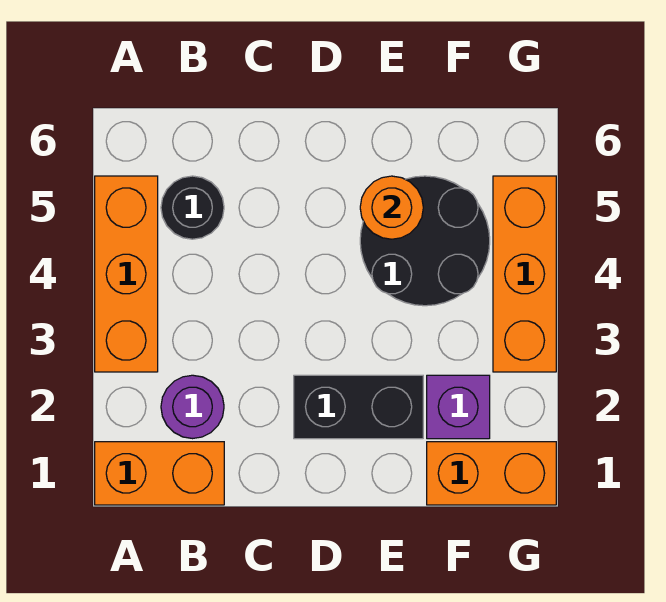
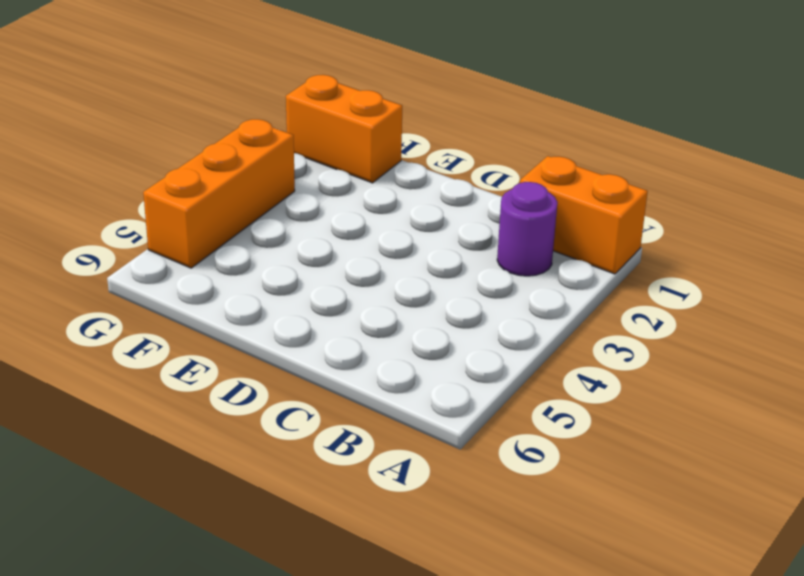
none -> orange 1x3 brick [95,176,158,372]
none -> black 1x1 round brick [161,176,224,239]

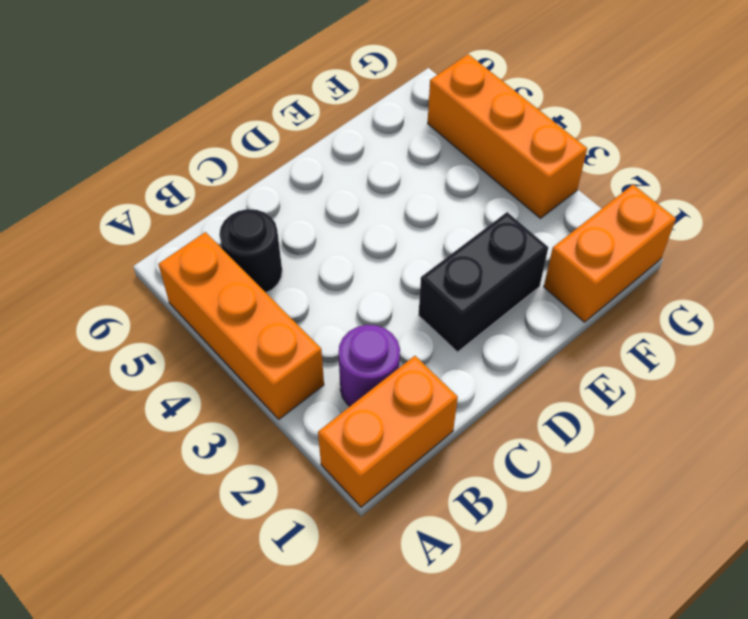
none -> black 2x2 round brick [360,176,490,306]
none -> purple 1x1 brick [427,375,490,439]

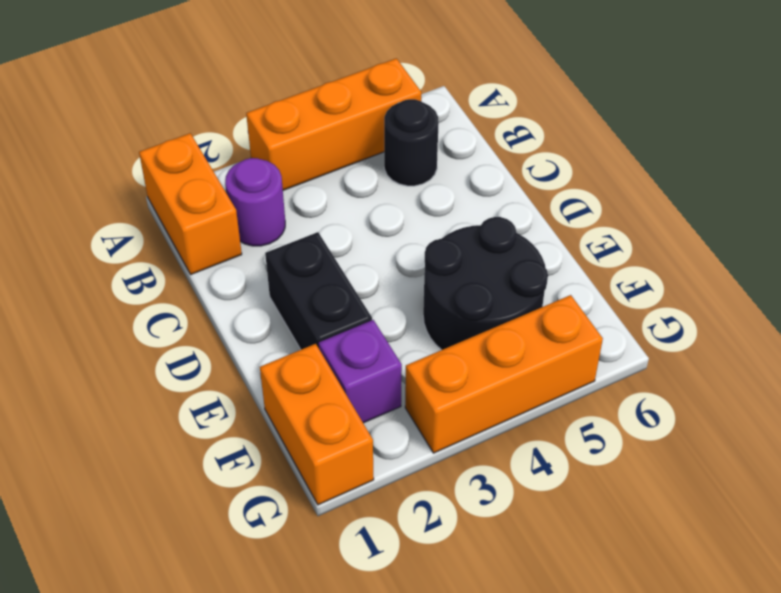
none -> orange 1x1 round brick [360,176,423,239]

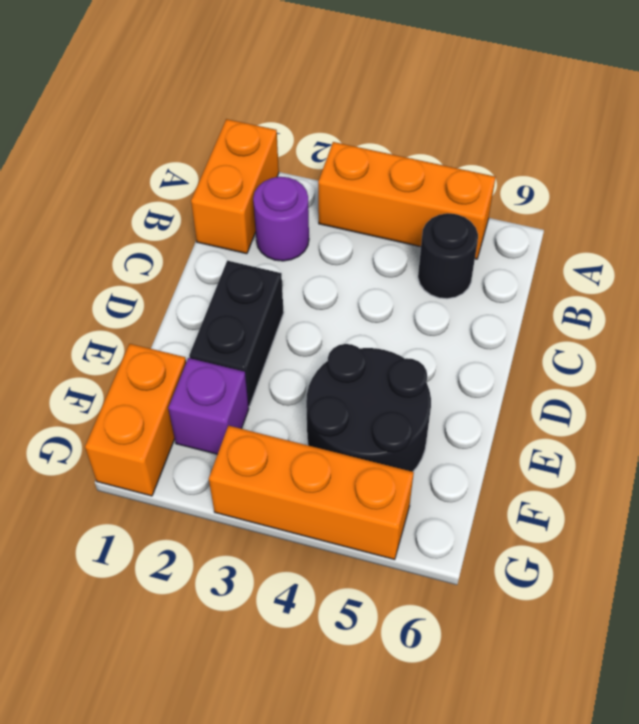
none -> orange 1x1 round brick [360,176,423,239]

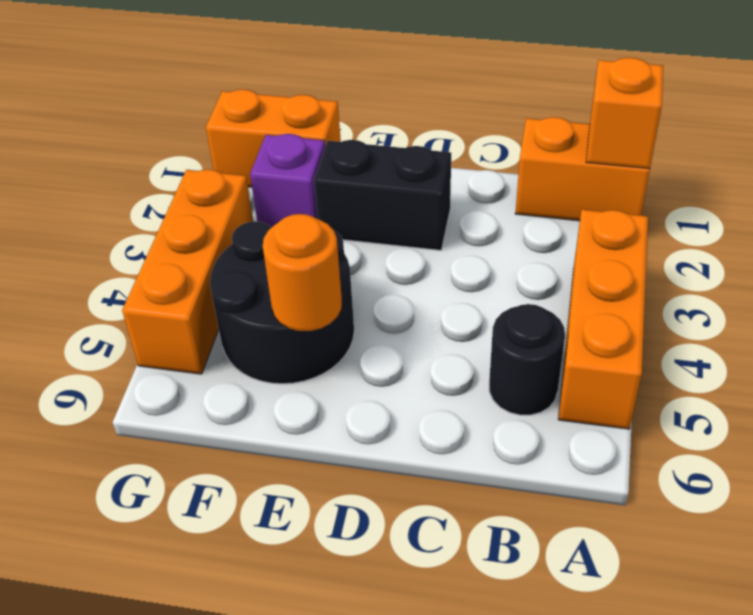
orange 1x1 brick [586,58,663,169] -> none
none -> purple 1x1 round brick [161,375,224,439]

